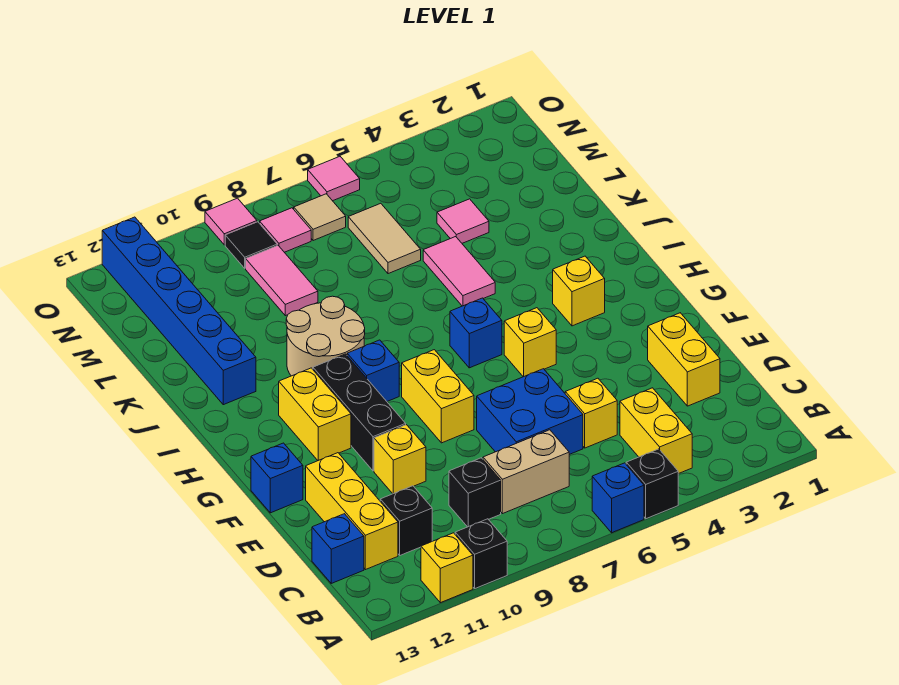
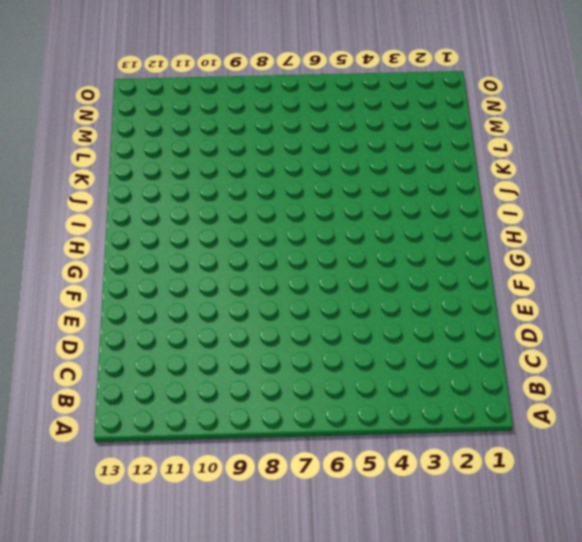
none -> black 1x1 brick [626,449,678,519]
none -> blue 1x1 brick [592,463,644,533]
none -> black 1x1 brick [455,519,507,588]
none -> yellow 1x1 brick [421,533,473,603]

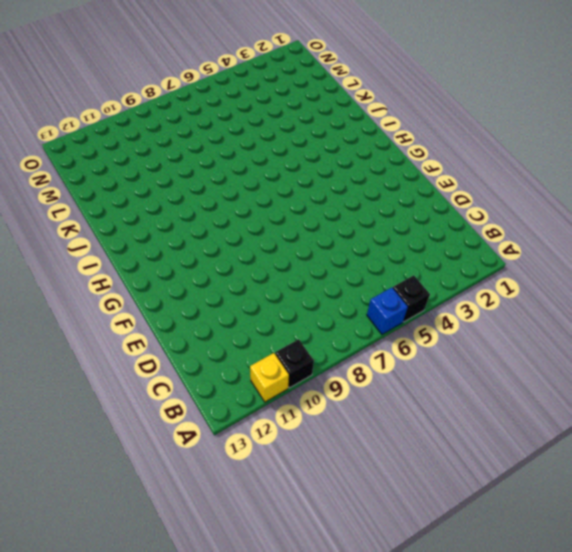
none -> yellow 1x2 brick [620,388,692,474]
none -> tan 1x2 brick [483,430,569,514]
none -> black 1x1 brick [449,458,501,527]
none -> black 1x1 brick [380,486,432,555]

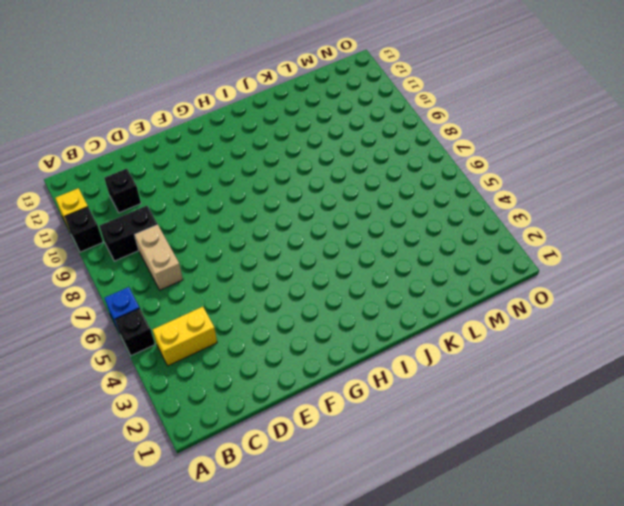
black 1x2 brick [100,206,158,261] -> black 1x1 brick [449,458,501,527]
none -> yellow 1x3 brick [306,453,398,570]
none -> blue 1x1 brick [312,514,364,583]
none -> yellow 1x2 brick [648,313,720,406]
none -> yellow 1x1 brick [565,378,617,448]

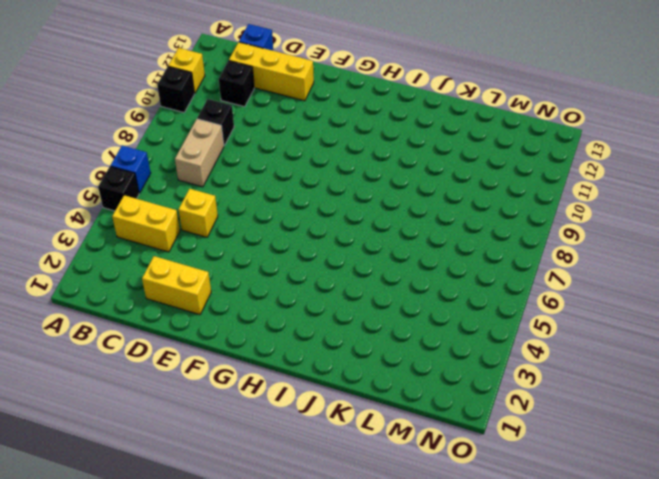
none -> blue 2x2 brick [477,369,583,455]
none -> yellow 1x1 brick [374,425,426,494]
none -> yellow 1x2 brick [402,350,474,443]
none -> black 1x3 brick [313,354,406,471]

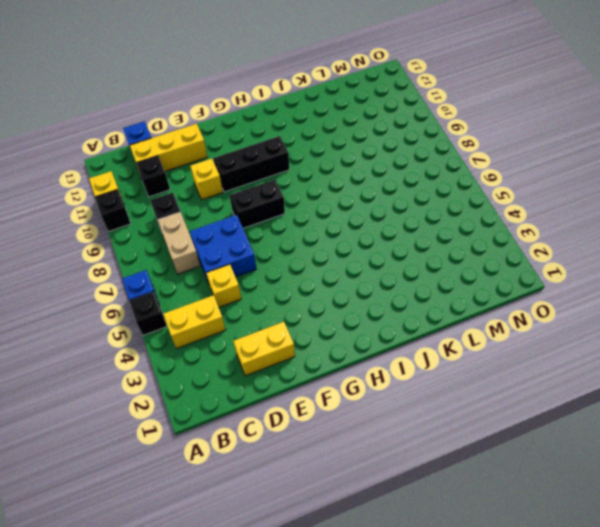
black 1x2 brick [230,180,285,228] -> yellow 1x2 brick [402,350,474,443]
none -> blue 1x1 brick [251,443,303,513]
none -> yellow 1x1 brick [504,308,556,377]
none -> yellow 1x2 brick [279,368,351,460]
none -> yellow 1x1 brick [553,256,605,326]

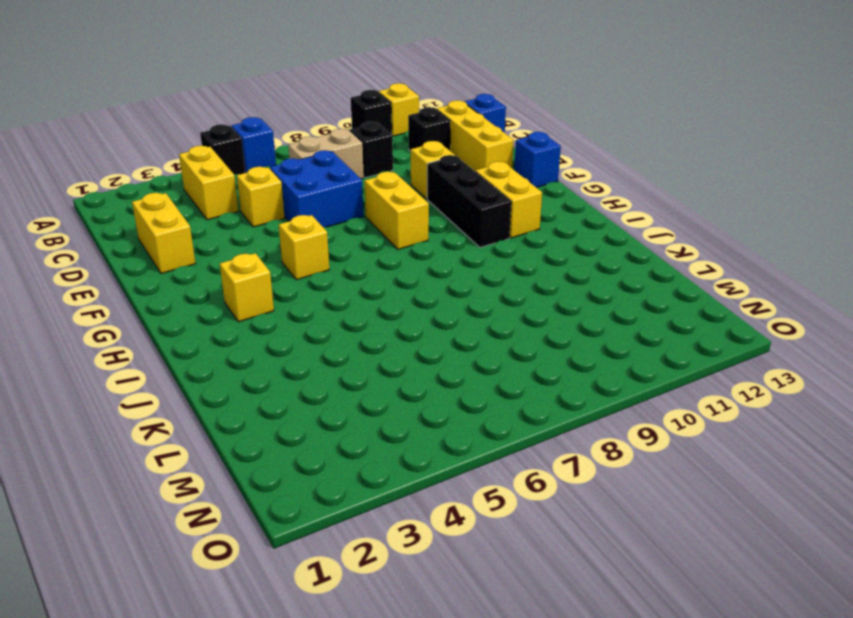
none -> blue 1x1 brick [450,298,502,368]
none -> blue 1x1 brick [347,340,399,401]
none -> tan 2x2 round brick [286,296,365,376]
none -> pink 1x2 tile [423,237,495,306]

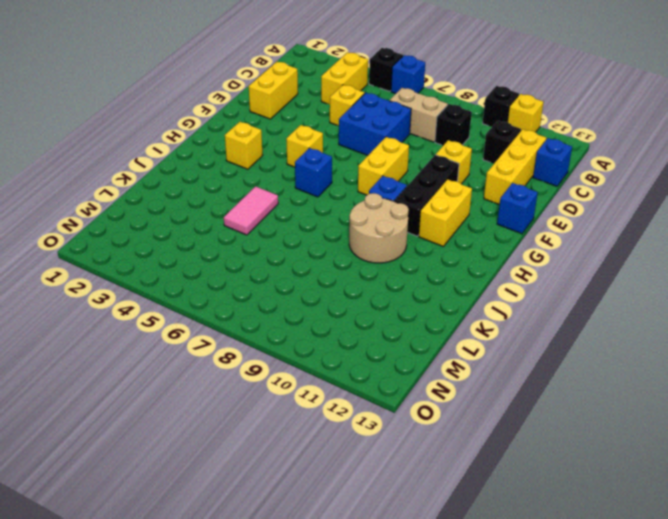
none -> blue 1x6 brick [102,217,256,405]
none -> pink 1x1 tile [437,199,489,243]
none -> tan 1x2 tile [348,203,421,274]
none -> pink 1x2 tile [246,245,318,316]

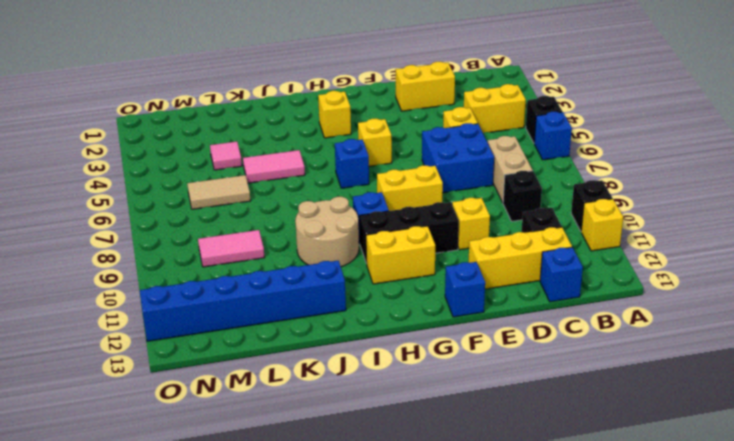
none -> tan 1x1 tile [294,194,346,241]
none -> pink 1x1 tile [260,208,311,252]
none -> black 1x1 tile [225,222,277,268]
none -> pink 1x1 tile [308,157,360,201]

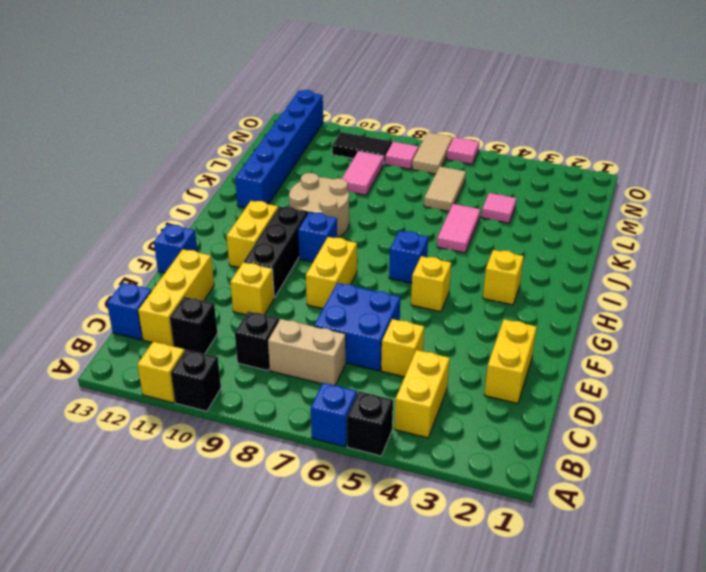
tan 1x2 tile [412,132,453,174] -> tan 1x1 tile [294,194,346,241]
black 1x2 tile [332,132,392,164] -> black 1x1 tile [225,222,277,268]
none -> pink 1x1 tile [205,198,257,245]

